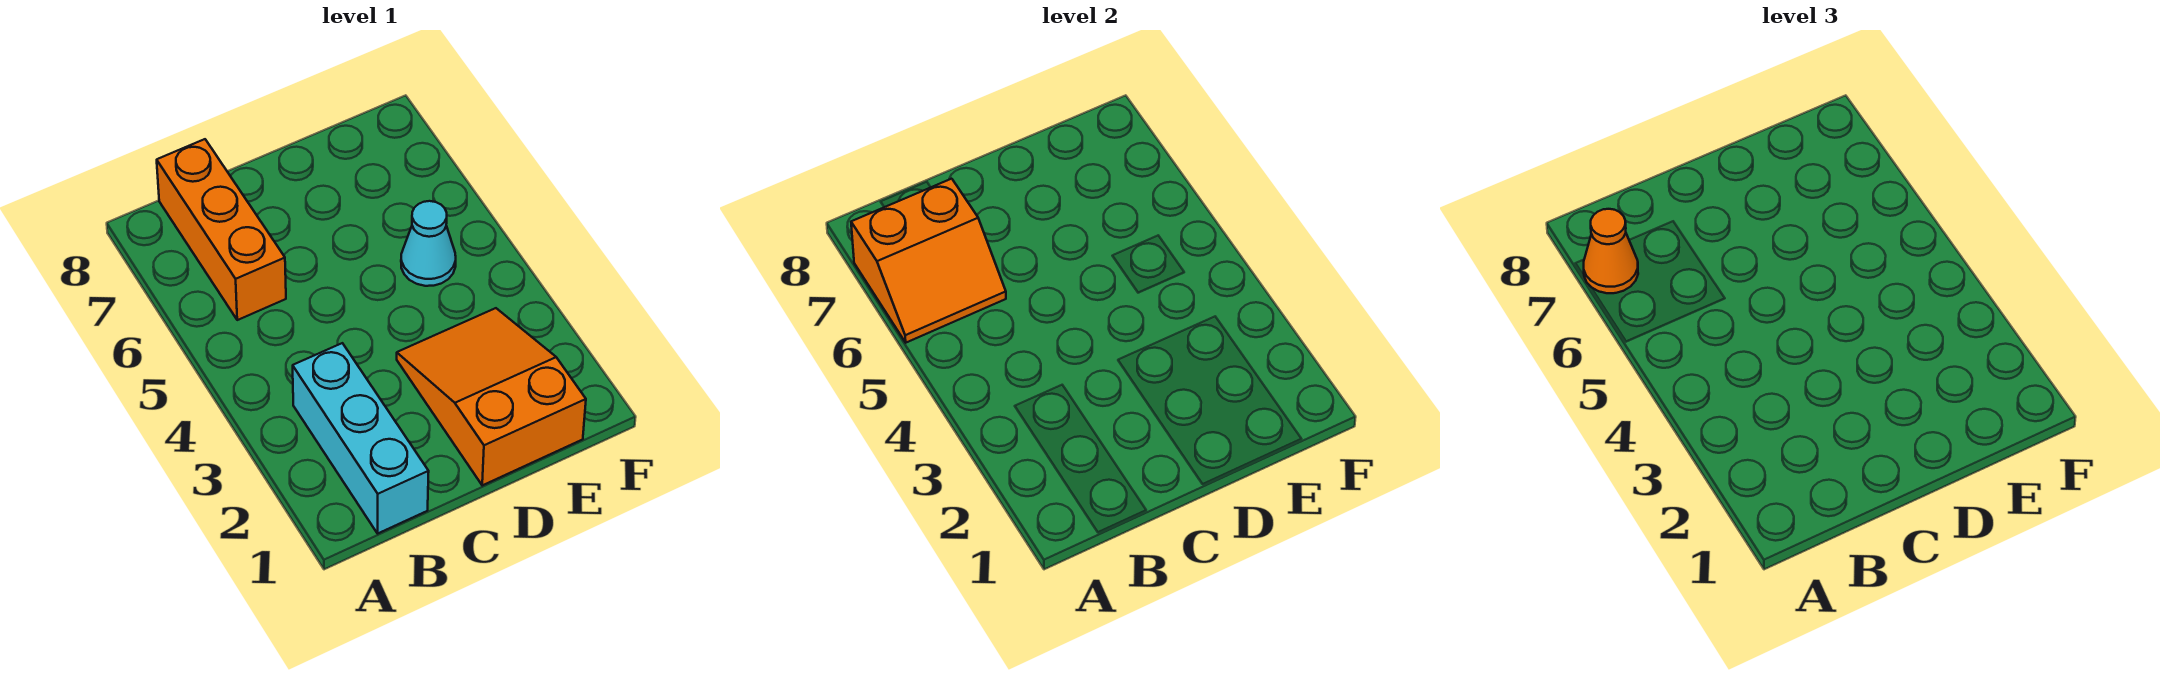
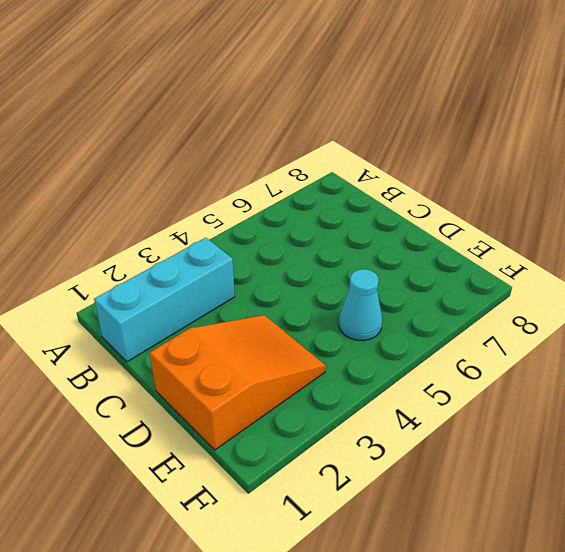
none -> orange 1x3 brick [157,139,286,320]
none -> orange 2x2 slope [851,179,1006,343]

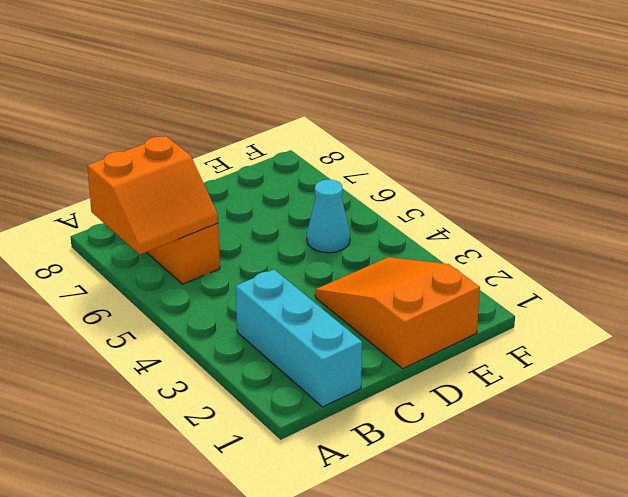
none -> orange 1x1 cone [1584,209,1638,293]

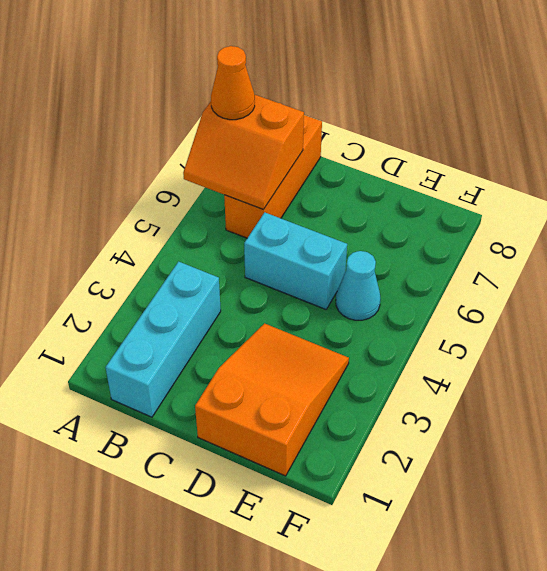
cyan 1x2 brick [244,212,347,309] -> none

